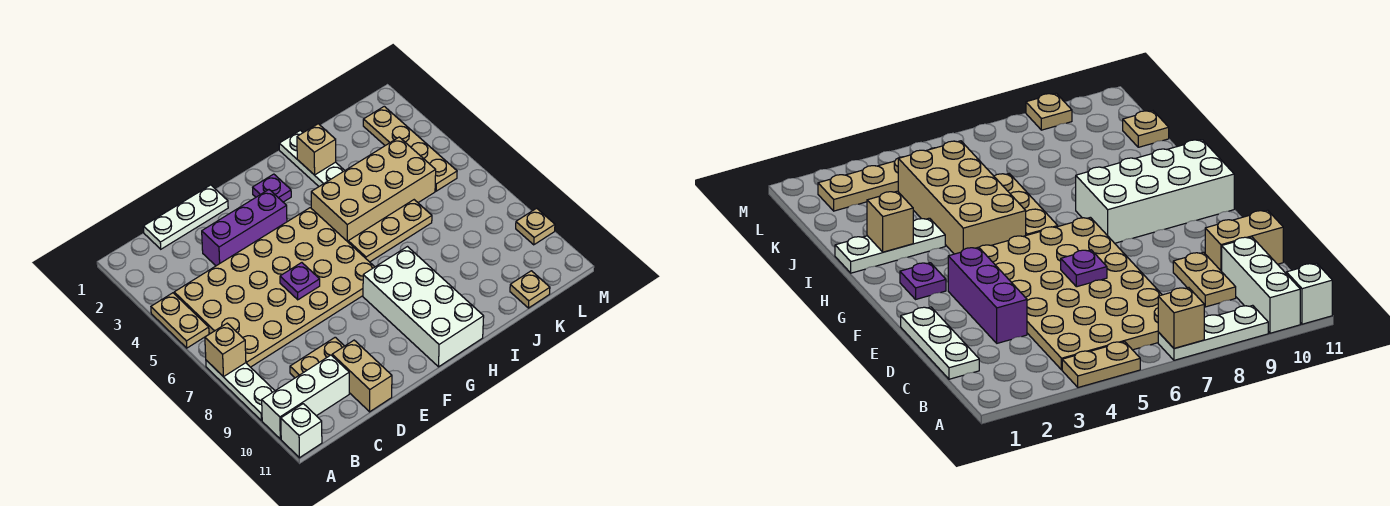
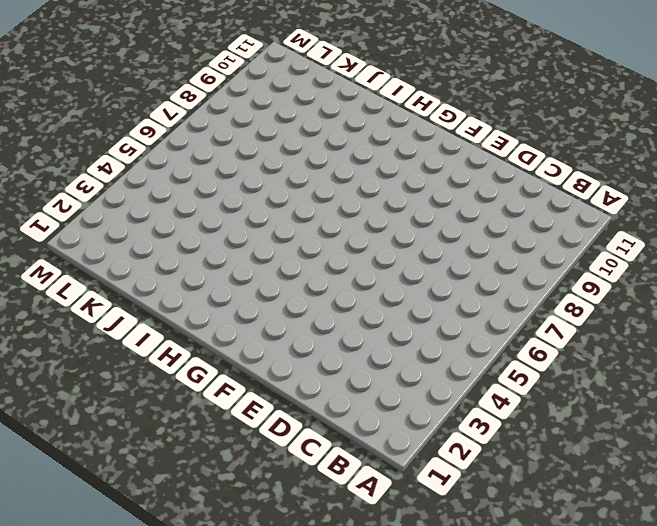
none -> tan 1x2 plate [151,293,209,348]
none -> white 1x3 plate [206,360,275,420]
none -> white 1x3 brick [262,355,349,439]

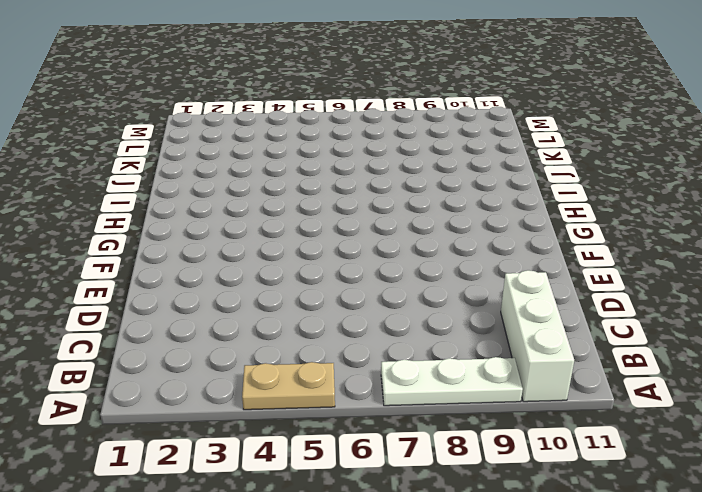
none -> white 1x1 brick [281,404,322,458]
none -> tan 4x6 plate [174,208,374,367]
none -> white 1x3 plate [143,185,228,249]

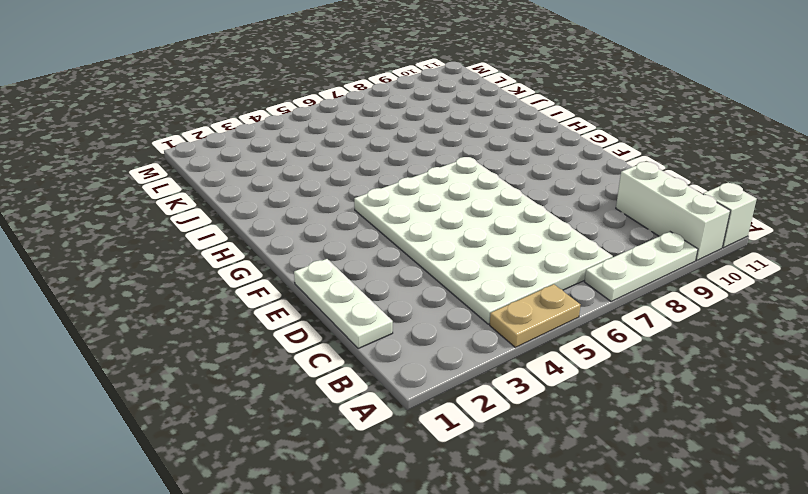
white 4x6 plate [354,157,613,324] -> tan 4x6 plate [174,208,374,367]
none -> tan 1x2 plate [290,337,344,378]
none -> purple 1x3 brick [202,190,287,266]
none -> tan 1x2 brick [332,340,392,412]

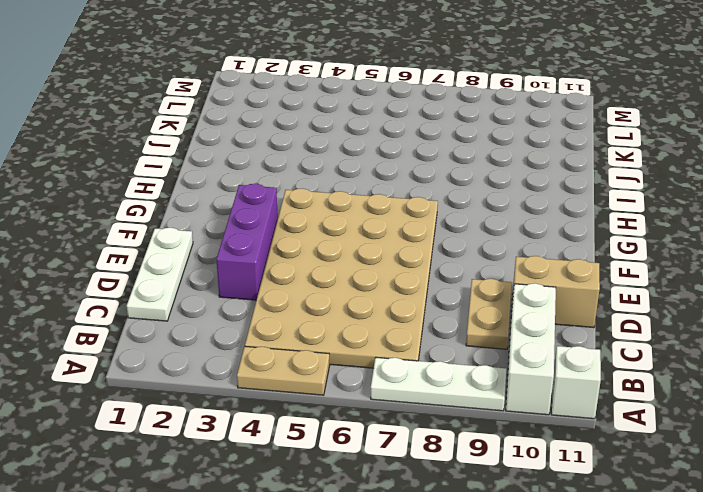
none -> purple 1x1 plate [253,174,291,202]
none -> white 2x4 brick [363,247,484,367]
none -> tan 2x4 brick [311,137,436,242]

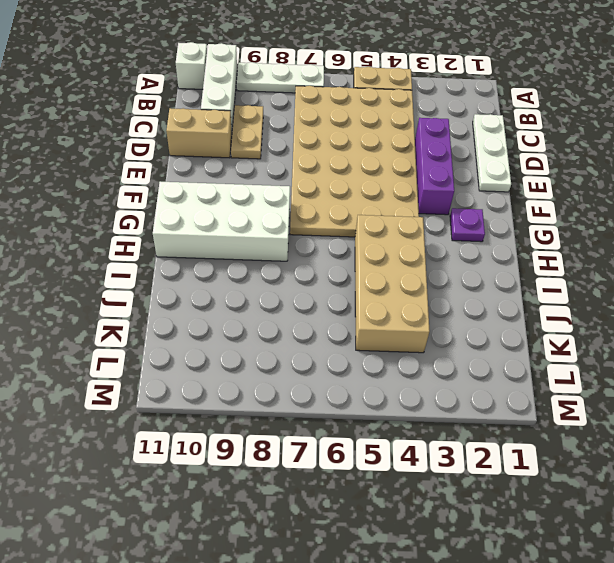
none -> tan 1x3 plate [348,200,432,262]
none -> white 1x3 plate [279,130,345,186]
none -> tan 1x1 plate [510,271,550,308]

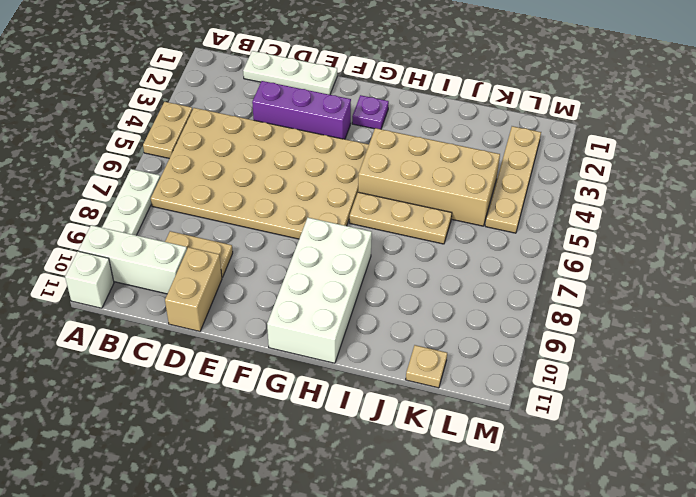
none -> white 1x3 plate [279,130,345,186]
none -> tan 1x1 plate [516,208,555,245]
none -> tan 1x1 brick [205,323,246,377]

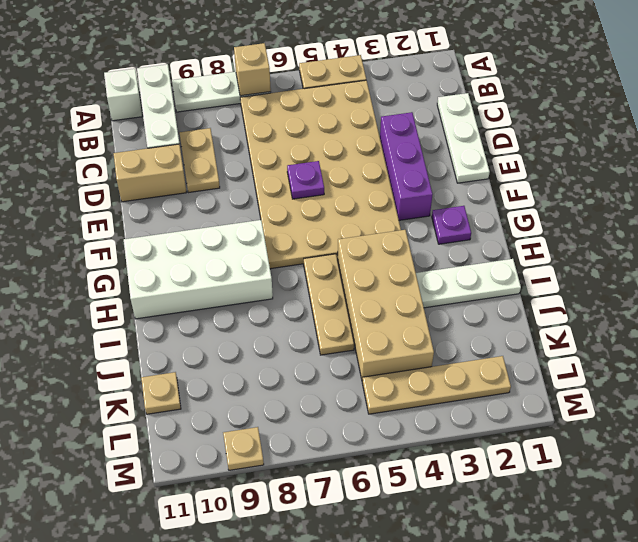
none -> tan 1x1 brick [297,124,336,175]

